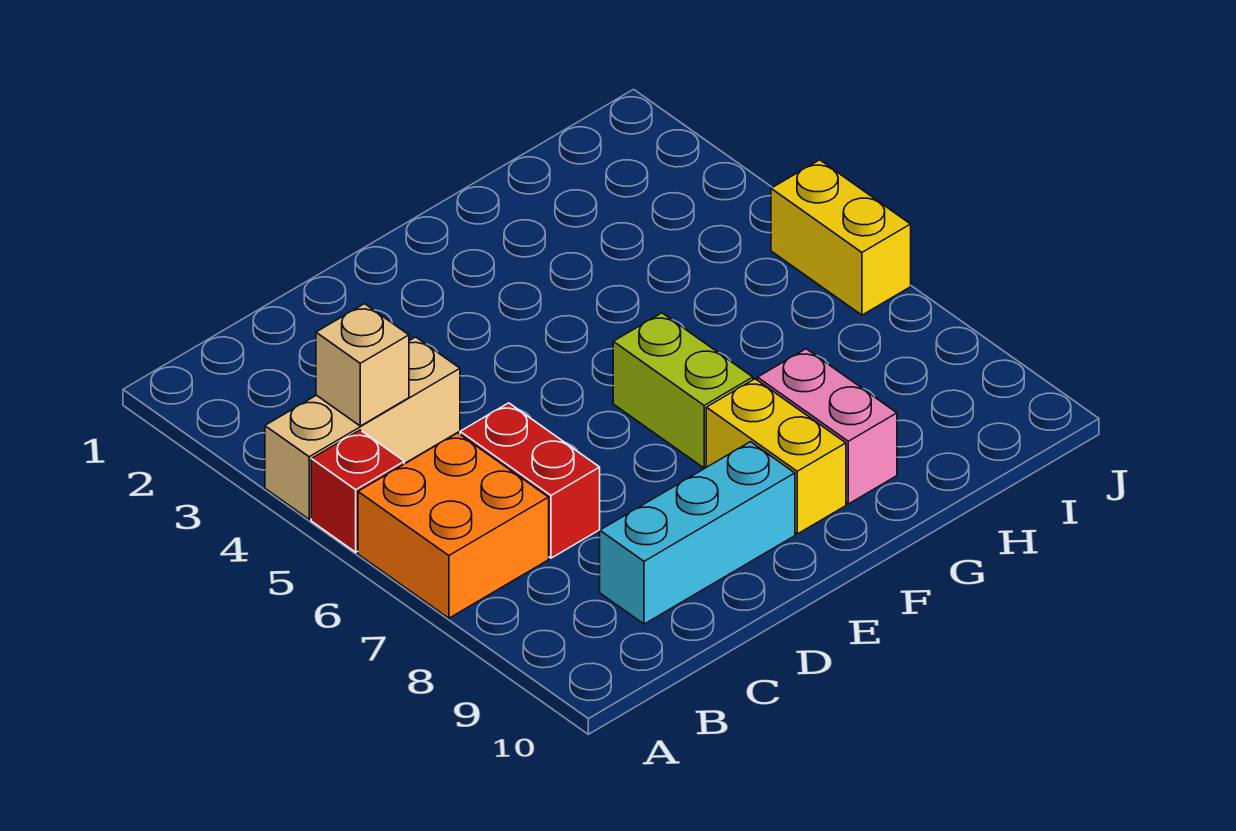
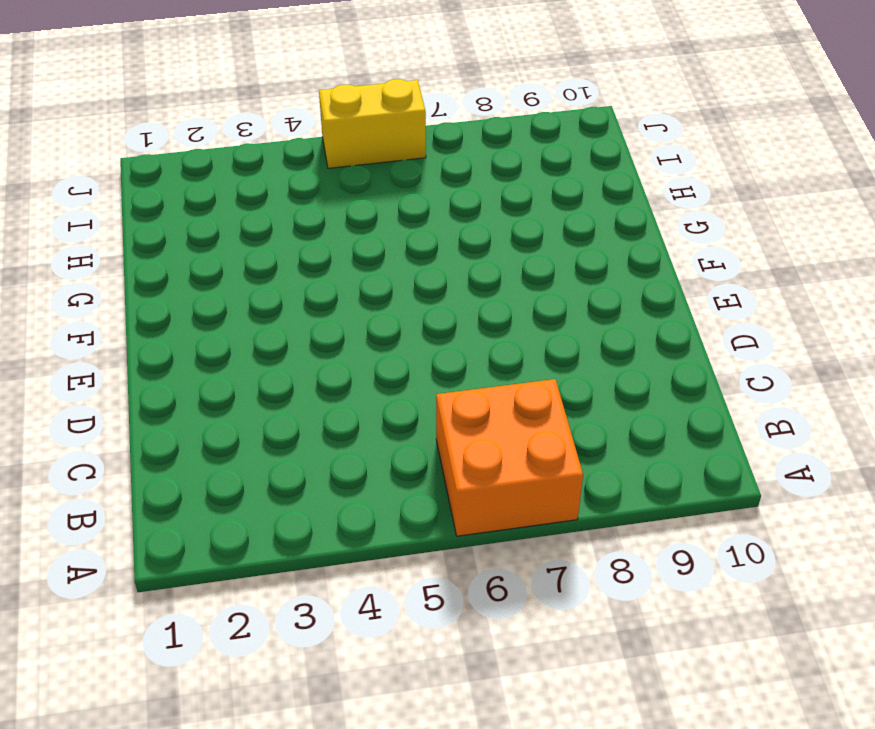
none -> tan 1x3 brick [265,337,460,519]
none -> red 1x1 brick [311,430,404,552]

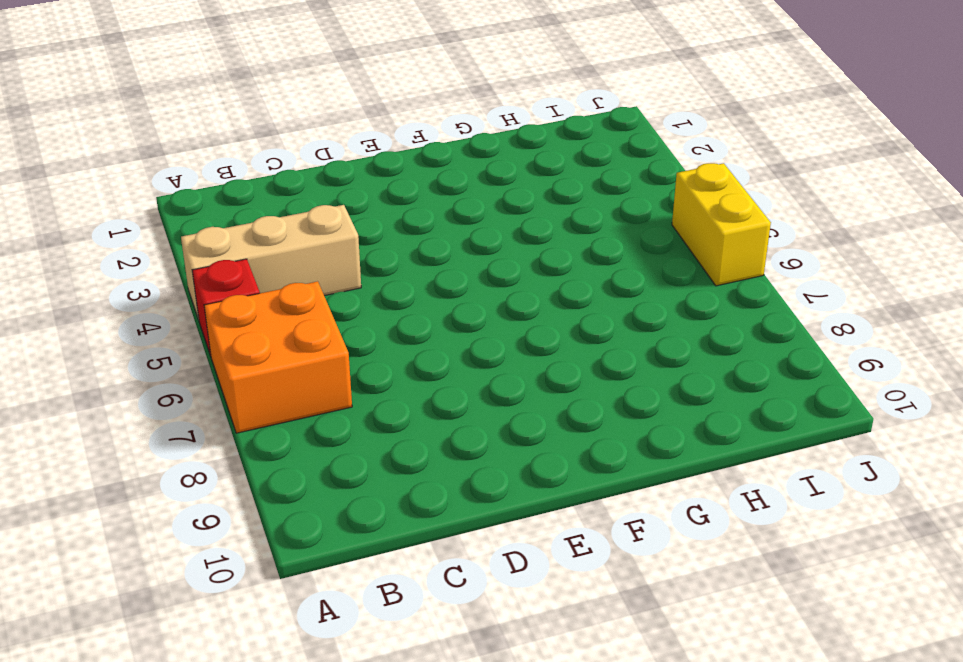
none -> red 1x2 brick [460,403,600,558]
none -> cyan 1x3 brick [600,442,795,624]

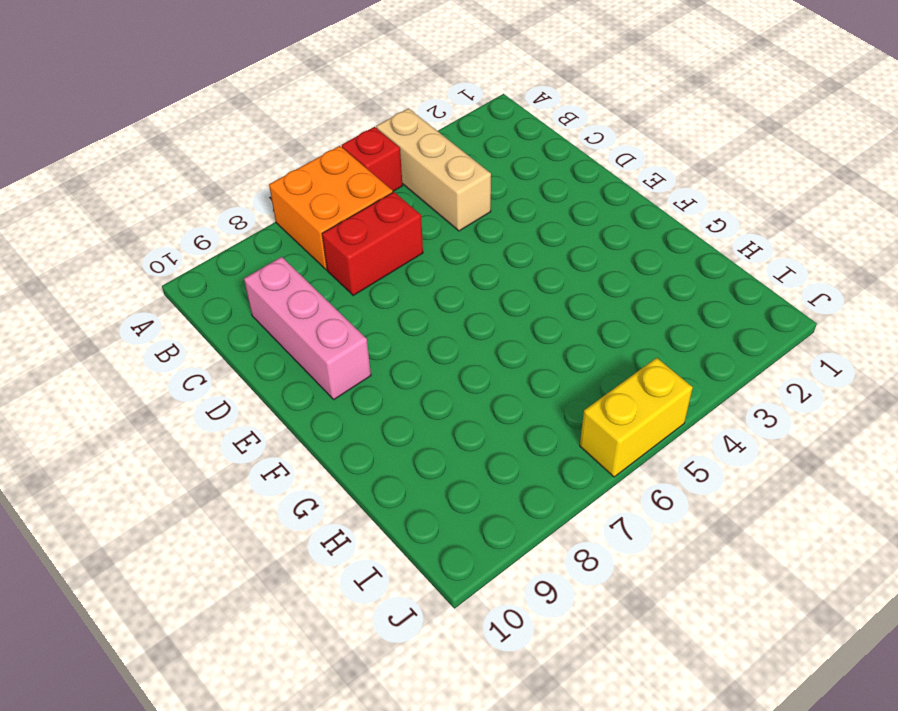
pink 1x3 brick [244,257,371,399] -> cyan 1x3 brick [600,442,795,624]
none -> lime 1x2 brick [613,313,753,468]
none -> yellow 1x2 brick [706,379,846,534]

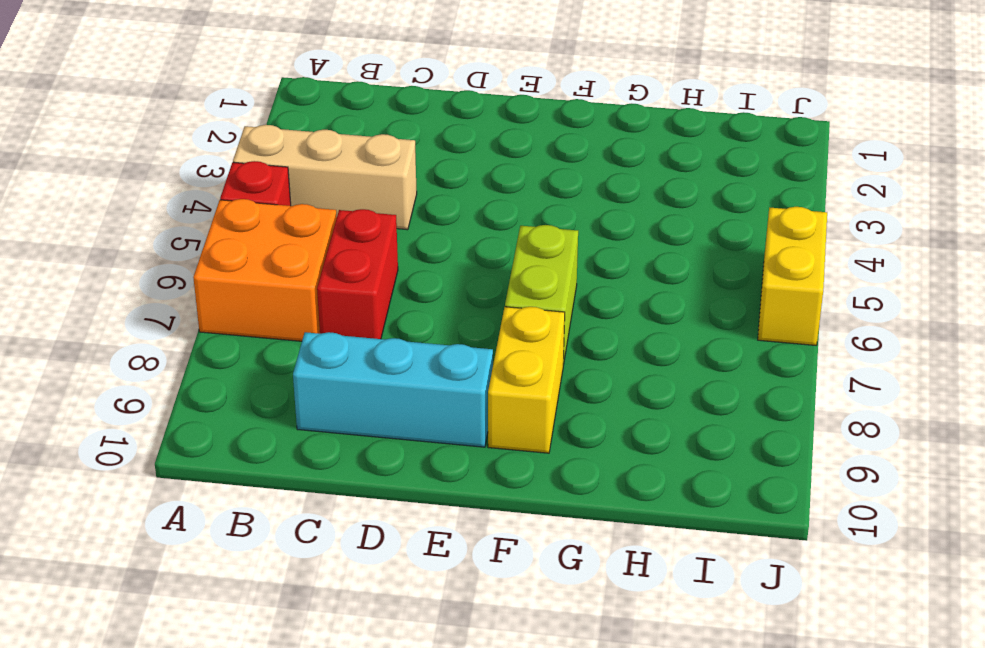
none -> pink 1x2 brick [758,349,897,504]
none -> tan 1x1 brick [316,304,409,426]

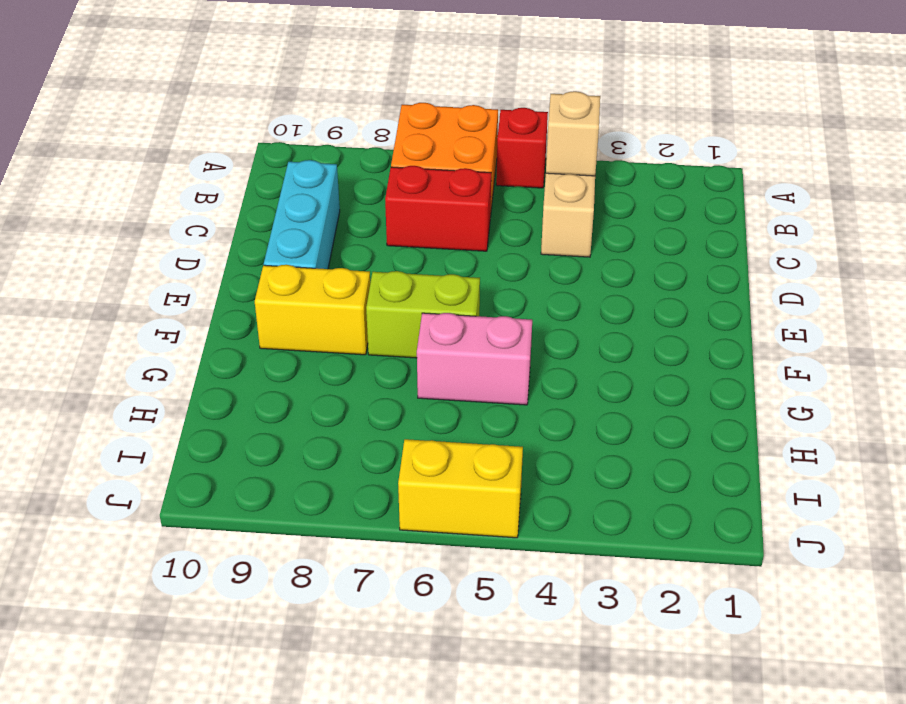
pink 1x2 brick [417,313,532,405] -> pink 1x2 brick moved to [758,349,897,504]

